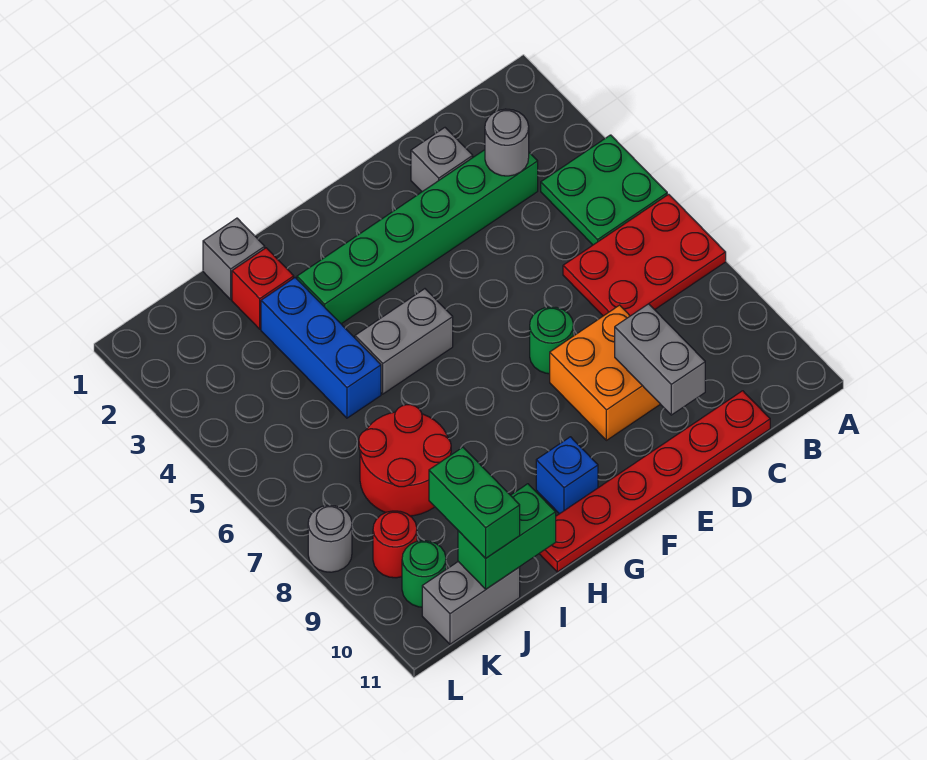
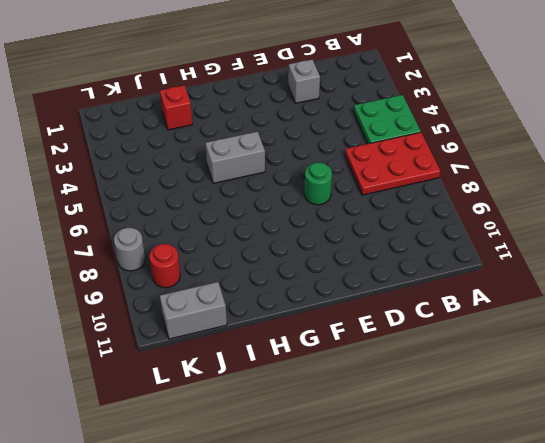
none -> green 1x6 brick [297,150,538,324]
none -> red 1x6 plate [539,391,770,572]
none -> orange 2x2 brick [550,305,660,440]

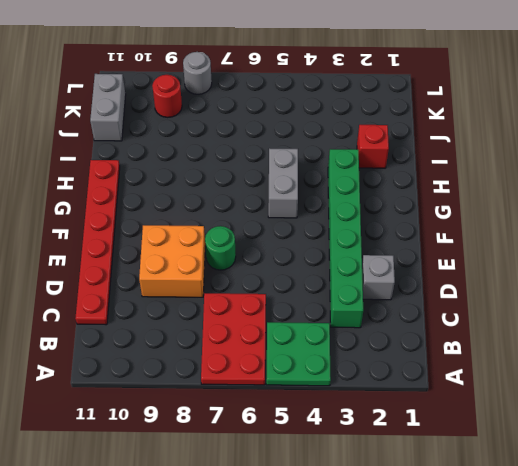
none -> blue 1x1 brick [536,437,598,514]
none -> grey 1x1 brick [203,218,265,299]
none -> blue 1x3 brick [261,278,381,418]

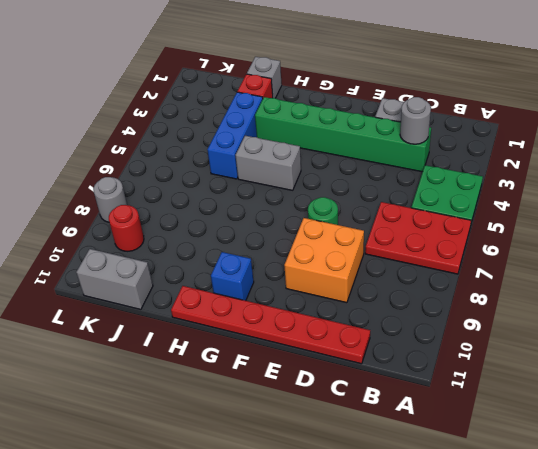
none -> red 2x2 round brick [359,405,451,516]
none -> green 1x1 round brick [402,541,446,607]
none -> grey 1x2 brick [615,304,705,415]

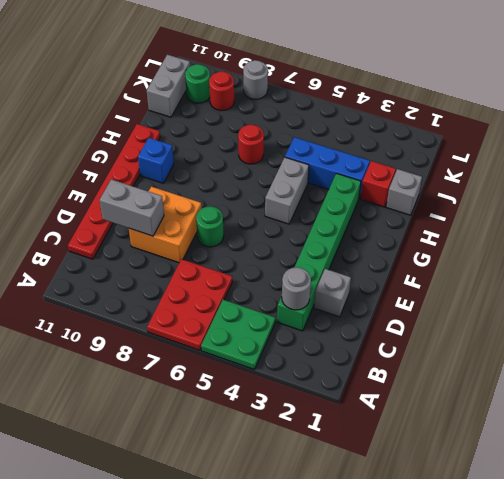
red 1x1 round brick [238,125,264,164] -> red 2x2 round brick [359,405,451,516]
none -> green 1x2 brick [458,484,556,589]
none -> green 1x2 brick [429,447,520,558]

